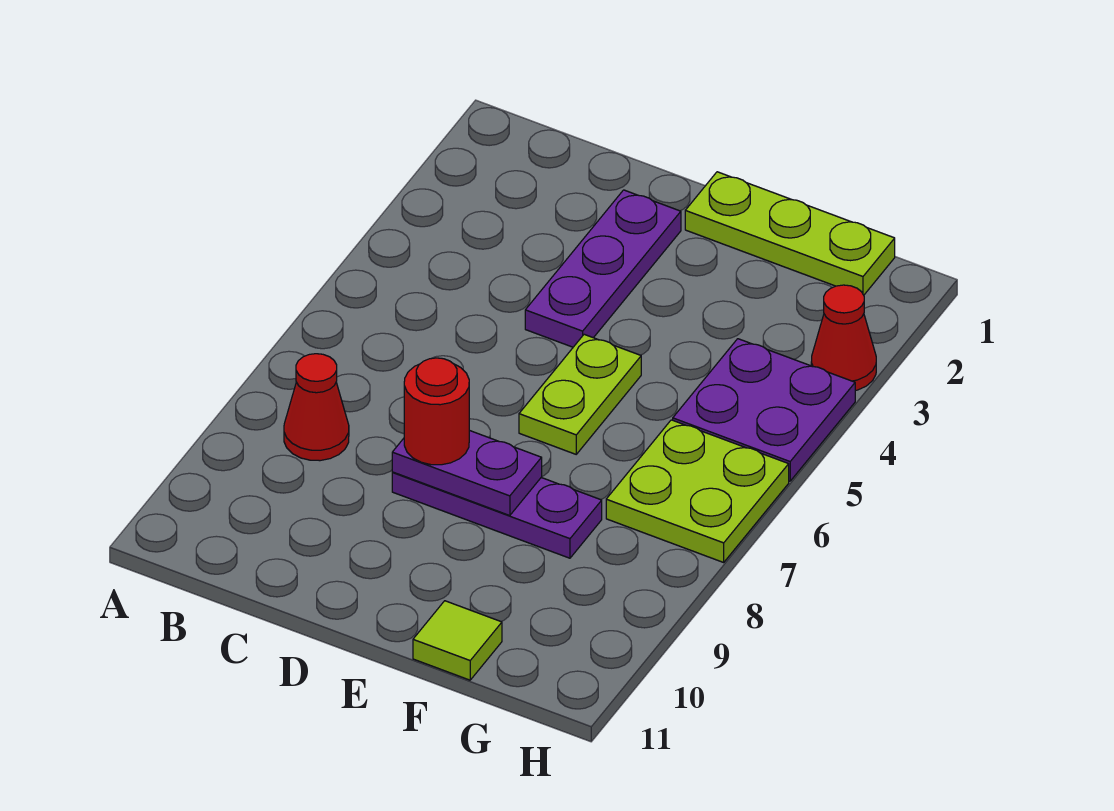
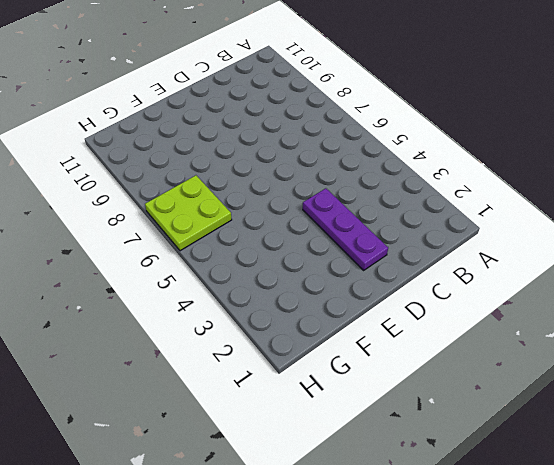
none -> red 1x1 cone [284,354,349,461]
none -> purple 1x3 plate [392,472,602,558]

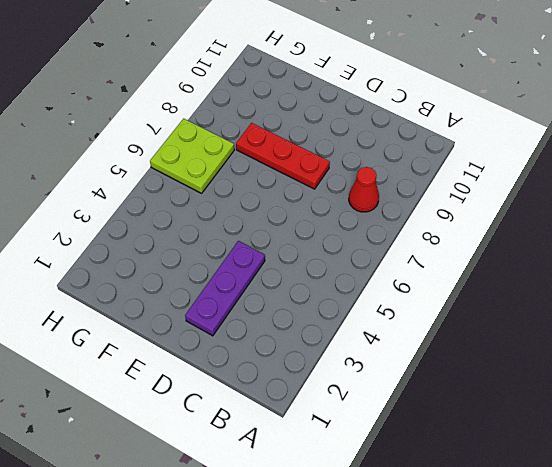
red 1x3 plate [236,123,330,189] -> purple 1x3 plate [392,472,602,558]
none -> lime 1x3 plate [685,172,895,295]
none -> lime 1x2 plate [519,334,641,454]

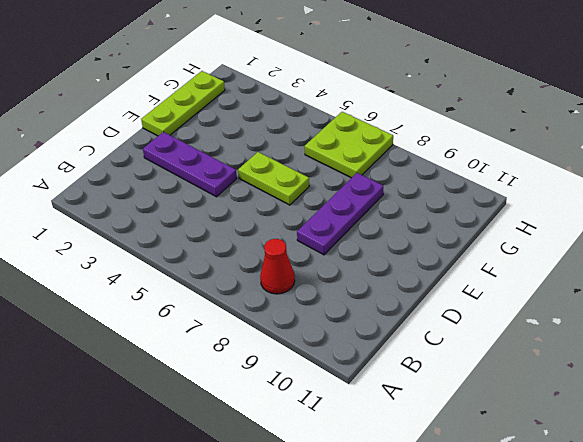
none -> lime 1x1 tile [413,601,502,680]
none -> purple 2x2 plate [673,339,855,481]

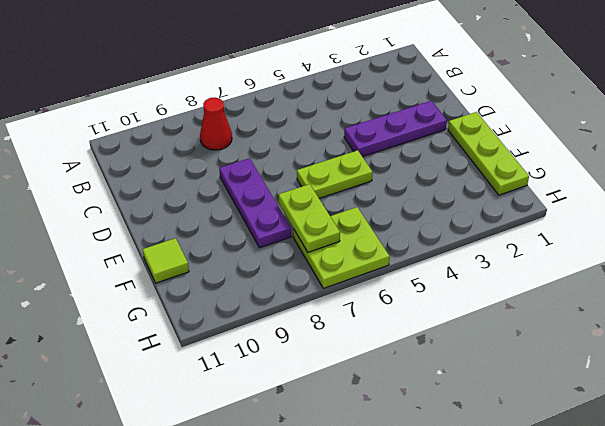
lime 1x2 plate [279,184,340,252] -> none
none -> purple 2x2 plate [673,339,855,481]
none -> red 1x1 cone [811,285,876,391]

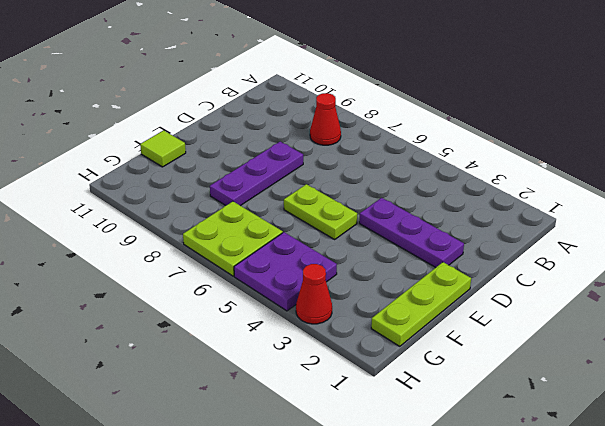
none -> purple 1x2 plate [392,430,542,516]
none -> red 1x1 round brick [404,358,469,465]

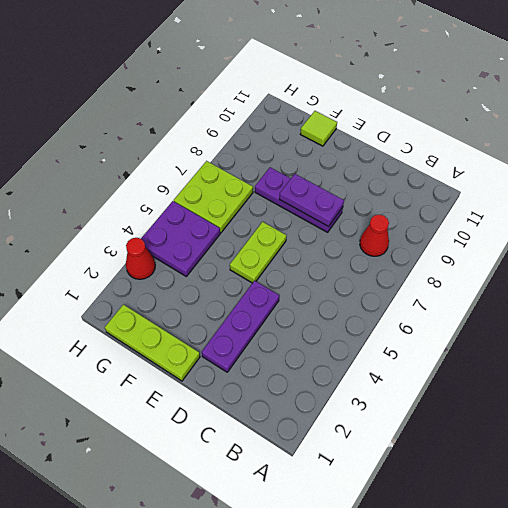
none -> red 1x1 round brick [404,358,469,465]

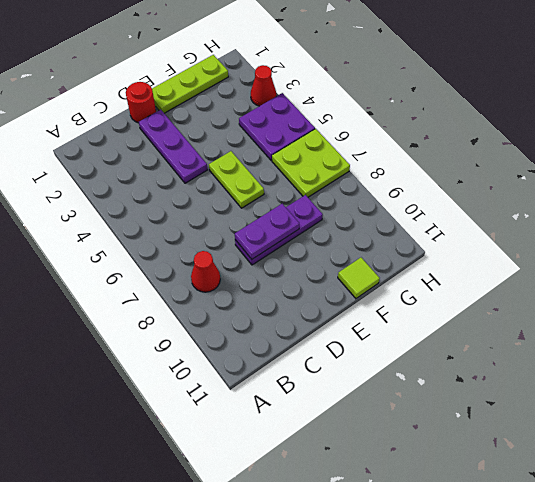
red 1x1 round brick [126,82,156,123] -> red 1x1 round brick moved to [404,358,469,465]

